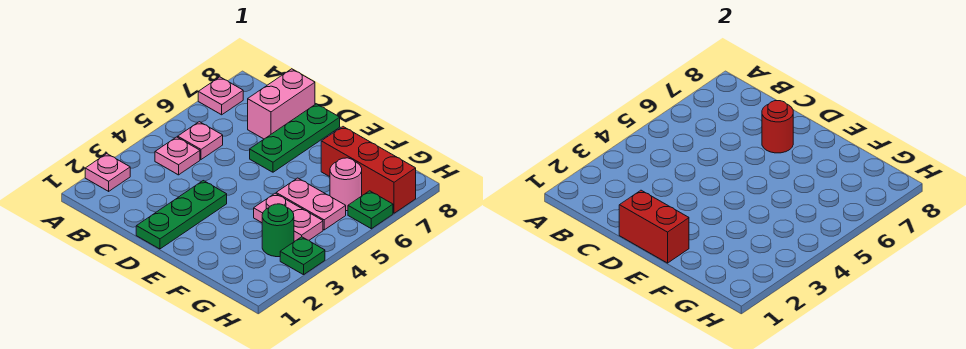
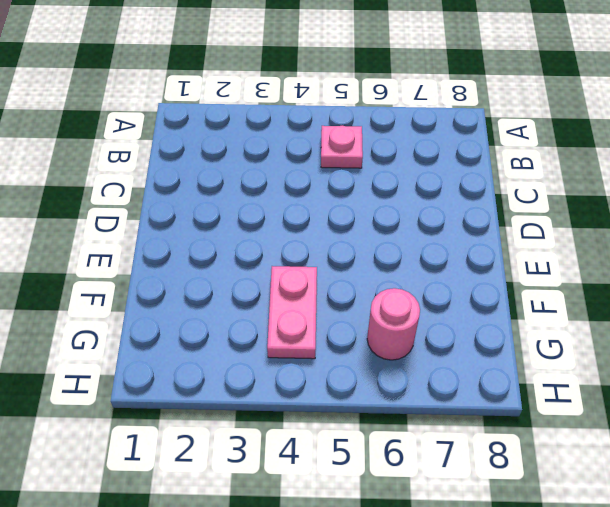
none -> pink 1x1 plate [85,154,130,191]
none -> pink 1x1 plate [198,77,243,115]
none -> pink 1x1 plate [155,137,200,175]

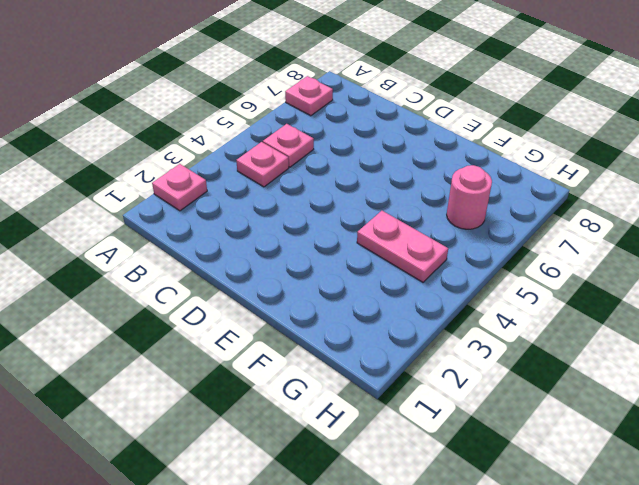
none -> pink 1x2 brick [248,69,315,139]
none -> green 1x3 plate [136,181,227,249]
none -> green 1x3 plate [250,104,340,172]

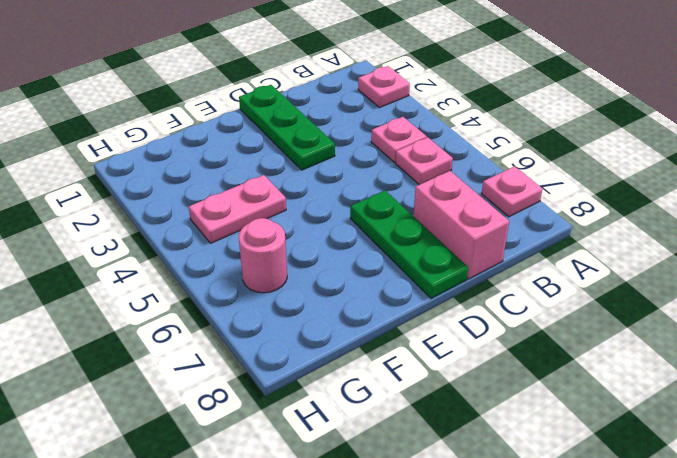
none -> pink 1x2 plate [276,178,346,230]
none -> red 1x3 brick [321,127,416,213]
none -> green 1x1 round brick [262,204,294,257]

